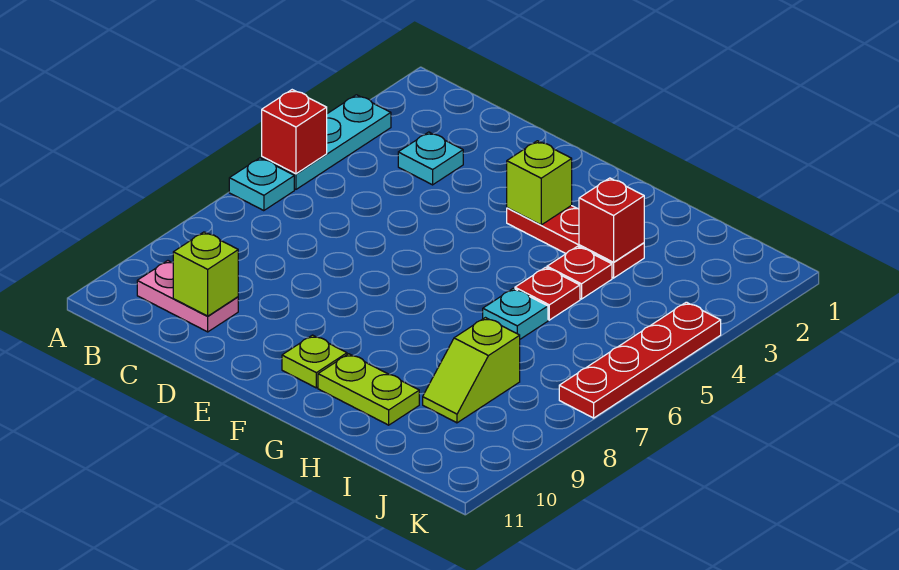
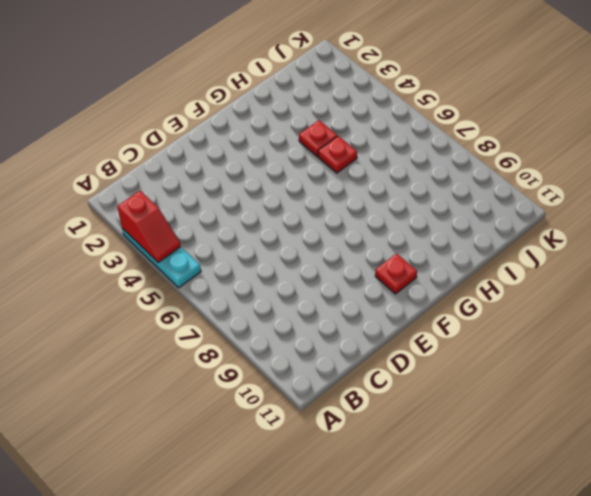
red 1x2 slope [117,191,181,263] -> none
red 1x1 plate [375,254,417,294] -> lime 1x1 plate [282,335,347,388]
none -> cyan 1x1 plate [229,158,294,211]
none -> pink 1x2 plate [137,261,238,332]
none -> cyan 1x1 plate [398,132,463,185]

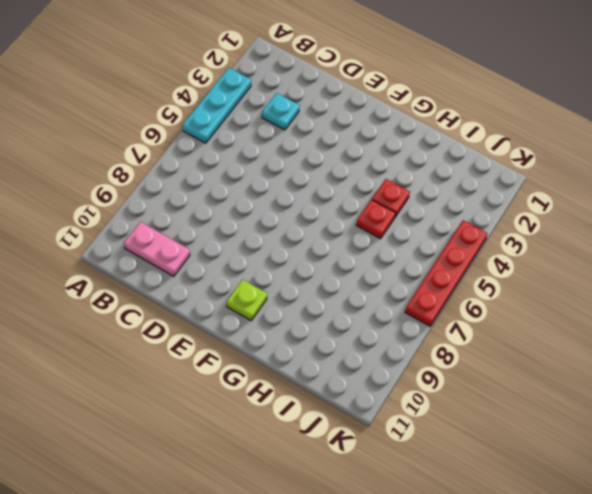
none -> cyan 1x1 plate [229,158,294,211]
none -> red 1x3 plate [507,205,644,278]
none -> lime 1x2 plate [318,354,419,425]

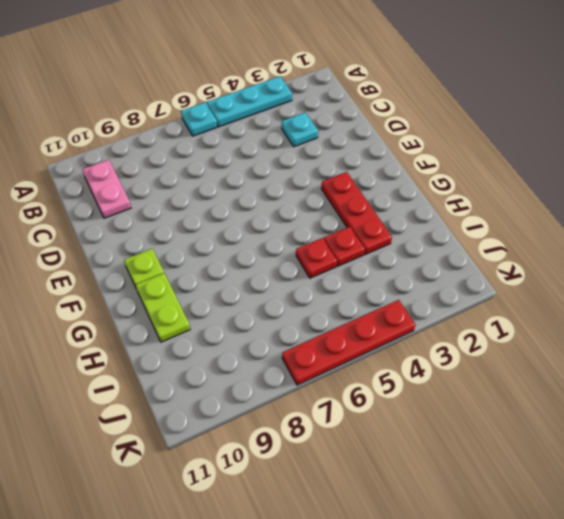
none -> cyan 1x1 plate [483,288,548,339]
none -> lime 1x2 slope [423,318,520,423]
none -> red 1x1 brick [262,90,327,174]

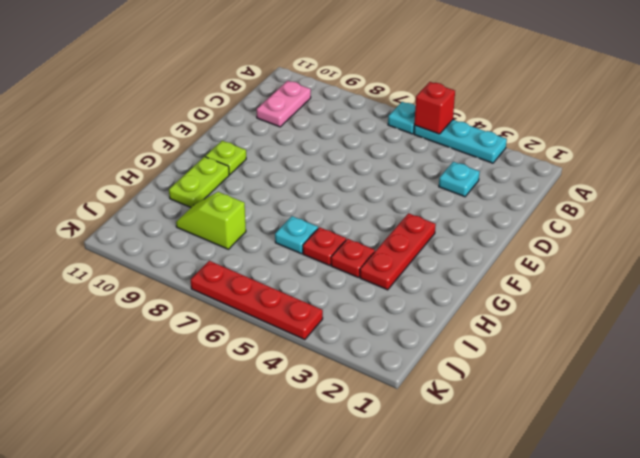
none -> lime 1x1 brick [173,232,238,316]
none -> lime 1x1 brick [507,141,572,225]
none -> red 1x1 brick [579,178,644,262]

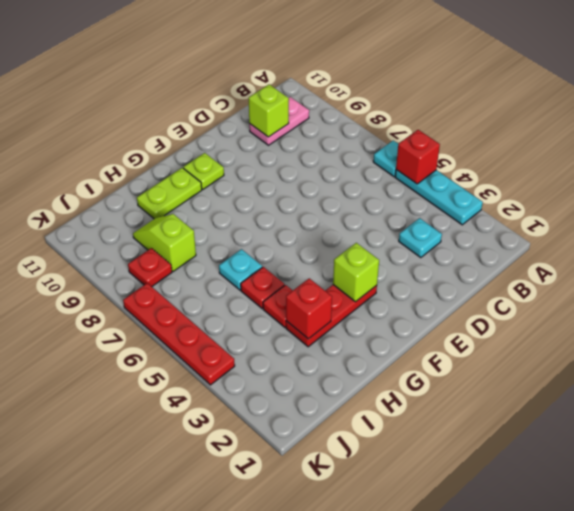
red 1x1 plate [128,248,172,287] -> none

